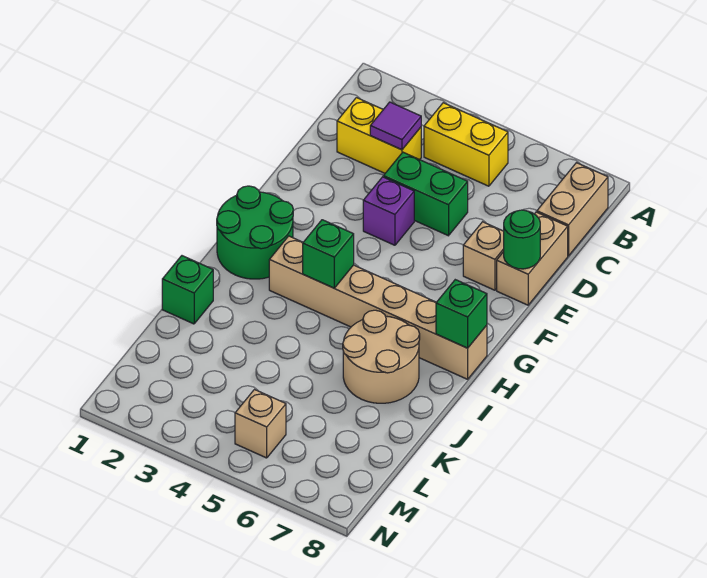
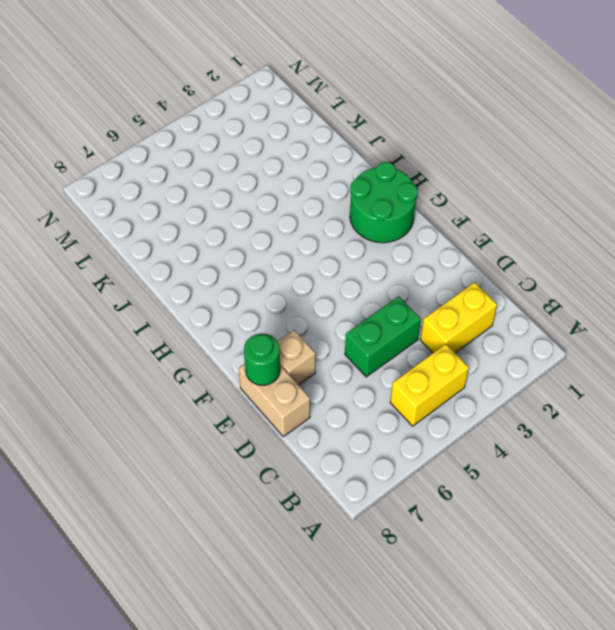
none -> tan 1x2 brick [537,163,608,256]
none -> purple 1x1 brick [363,177,414,245]
none -> tan 1x6 brick [269,236,487,379]

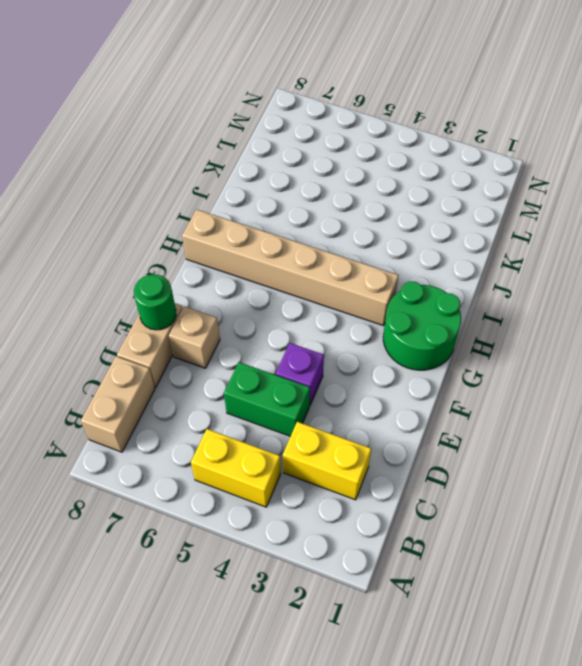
none -> tan 2x2 round brick [343,310,420,403]
none -> green 1x1 brick [162,256,213,324]
none -> tan 1x1 brick [235,390,286,458]

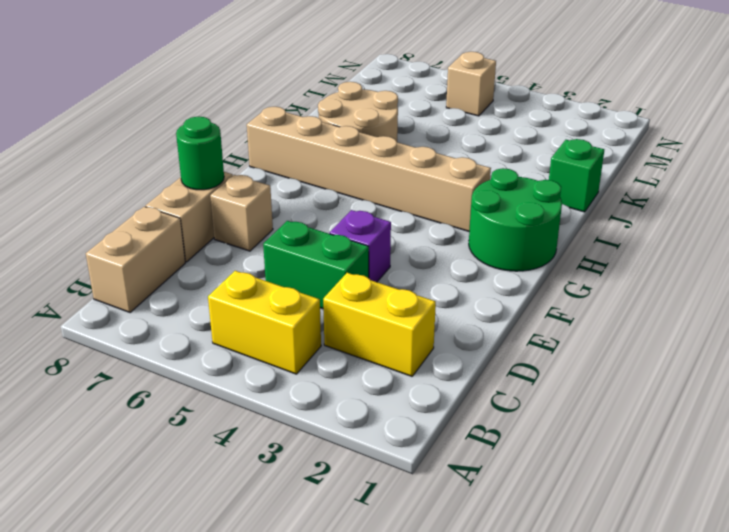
none -> purple 1x1 tile [370,102,421,150]
none -> green 1x1 brick [303,220,354,288]
none -> green 1x1 brick [436,280,487,348]

